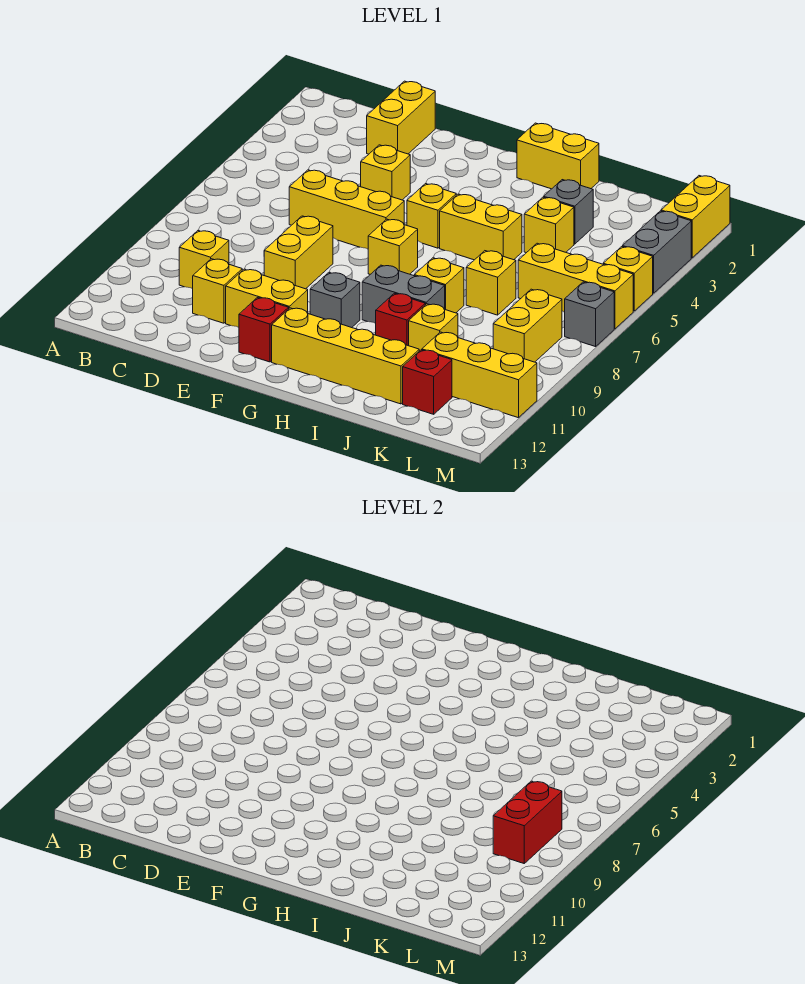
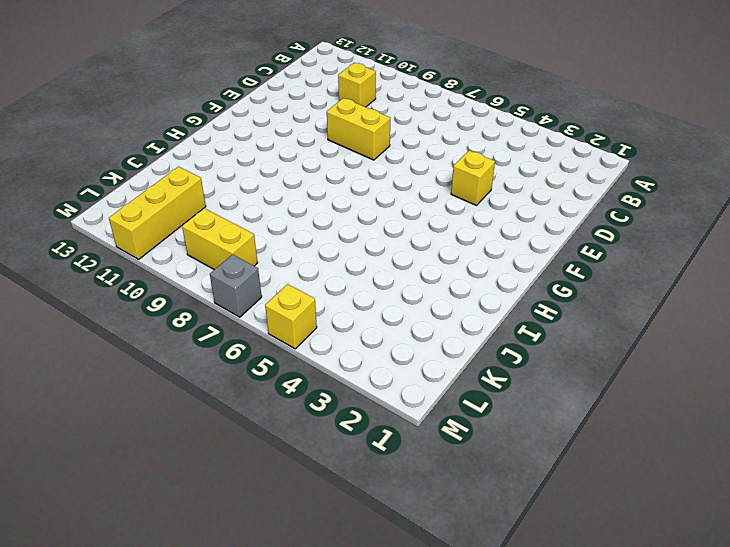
none -> yellow 1x2 brick [367,81,435,154]
none -> yellow 1x3 brick [289,170,404,249]
none -> yellow 1x1 brick [193,259,242,323]
none -> yellow 1x2 brick [226,269,308,327]

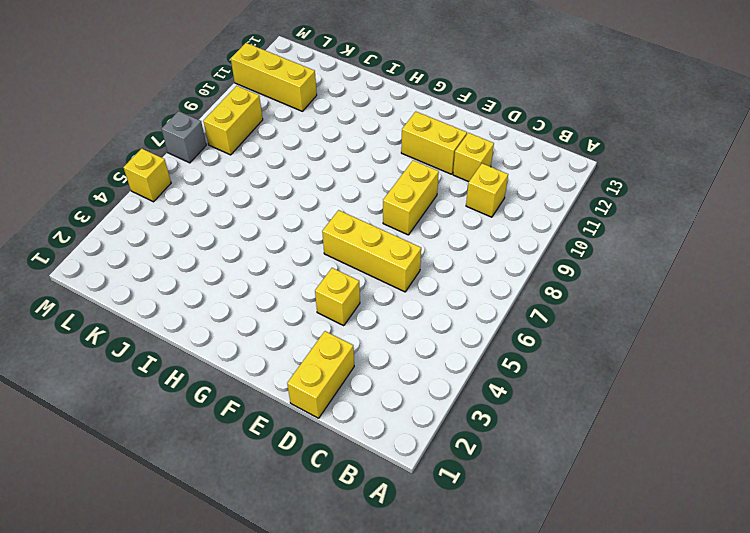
none -> red 1x1 brick [239,298,289,362]
none -> yellow 1x1 brick [407,184,456,248]
none -> yellow 1x1 brick [368,219,418,274]
none -> grey 1x1 brick [310,272,360,328]

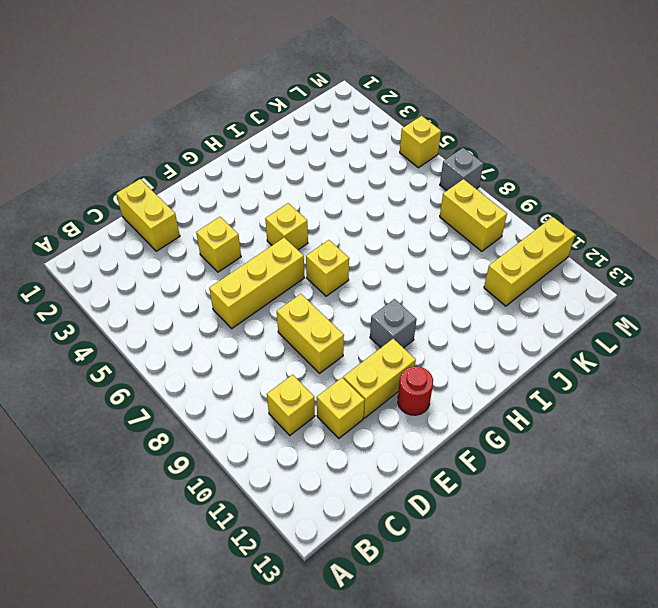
red 1x1 round brick [398,366,433,415] -> red 1x1 brick [239,298,289,362]
none -> yellow 1x4 brick [272,308,419,404]
none -> yellow 1x2 brick [517,123,599,189]
none -> yellow 1x2 brick [440,194,522,260]
none -> grey 1x2 brick [362,265,445,324]

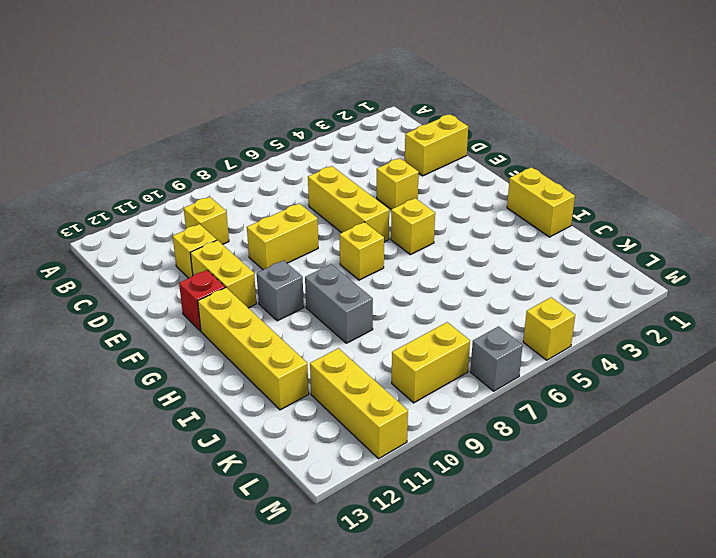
none -> yellow 1x2 brick [440,194,522,260]
none -> yellow 1x1 brick [414,258,464,313]
none -> red 1x1 brick [376,293,425,346]
none -> grey 1x1 brick [544,180,593,244]

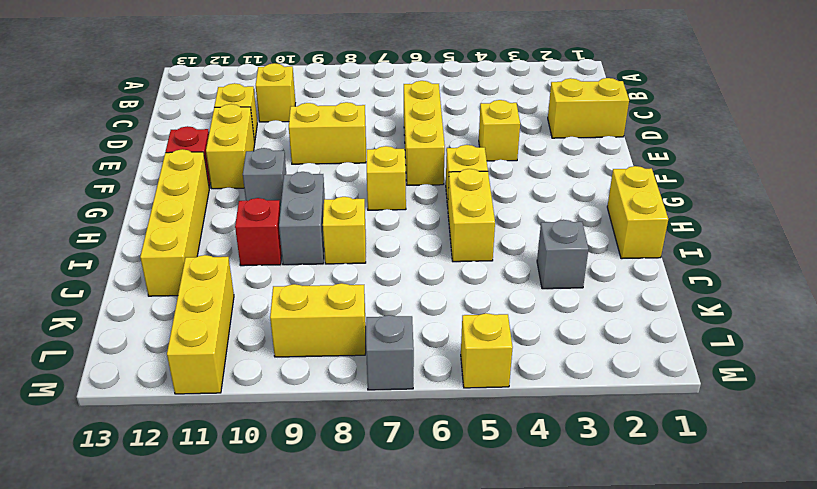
none -> yellow 1x1 brick [524,197,574,253]
none -> yellow 1x1 brick [466,251,516,315]
none -> yellow 1x1 brick [409,304,458,351]
none -> yellow 1x3 brick [518,243,633,329]

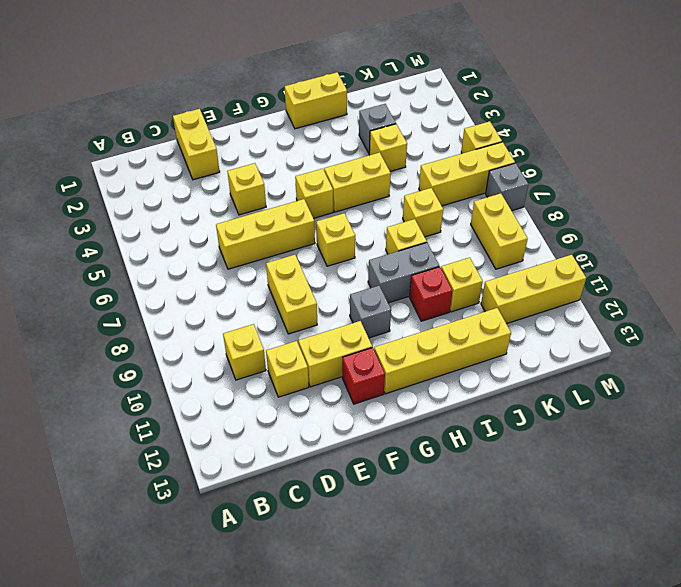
none -> red 1x1 brick [403,350,452,414]
none -> yellow 1x2 brick [661,176,730,258]
none -> grey 1x2 brick [623,211,691,293]
none -> red 1x2 brick [493,781,562,863]

